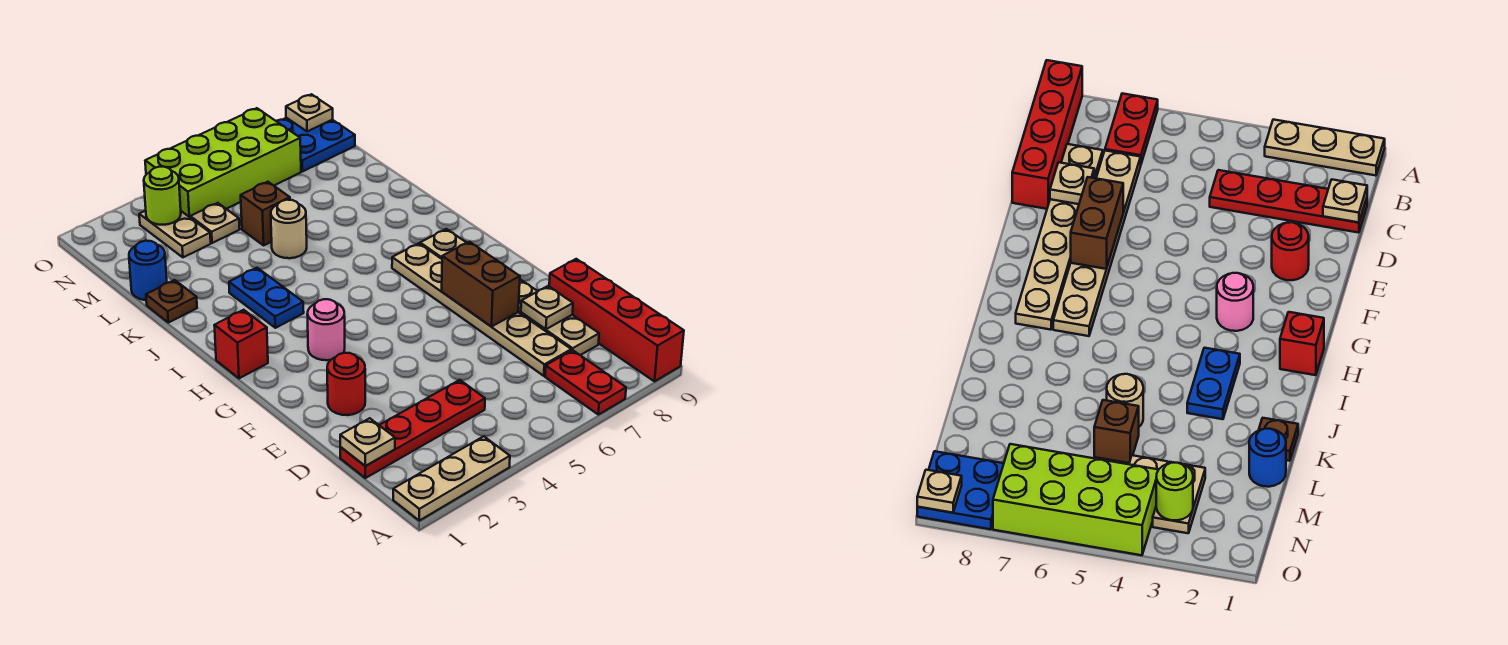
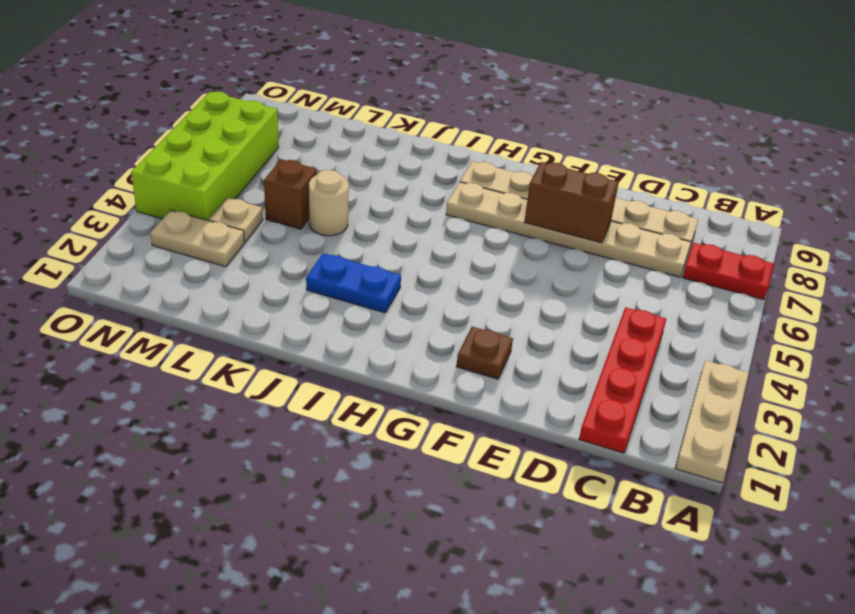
brown 1x1 plate [456,327,513,379] -> brown 1x1 plate moved to [146,280,197,323]
none -> red 1x4 brick [549,259,684,381]
none -> red 1x1 round brick [327,353,365,415]
none -> pink 1x1 round brick [307,299,345,360]

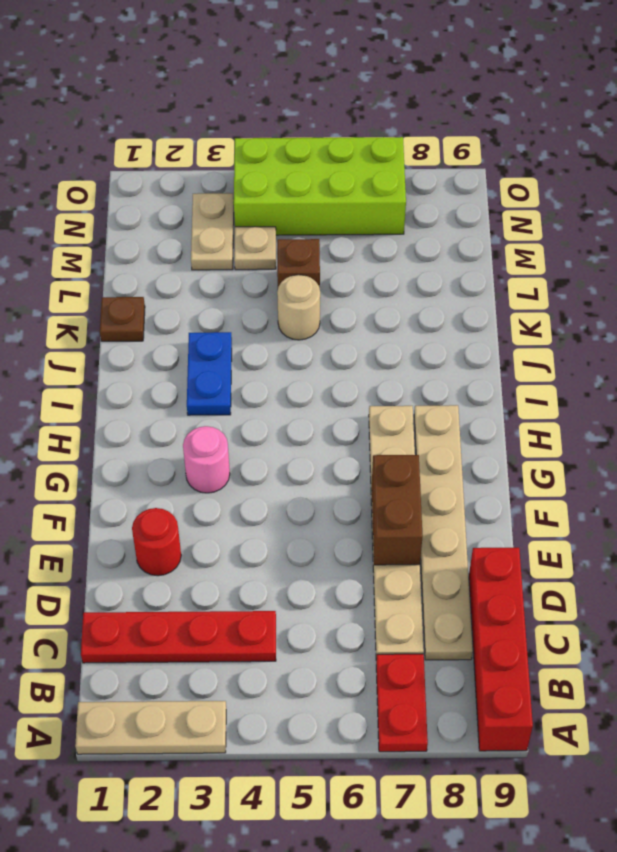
none -> red 1x1 brick [214,310,268,378]
none -> blue 1x1 round brick [129,241,167,300]
none -> blue 2x2 plate [277,118,355,172]

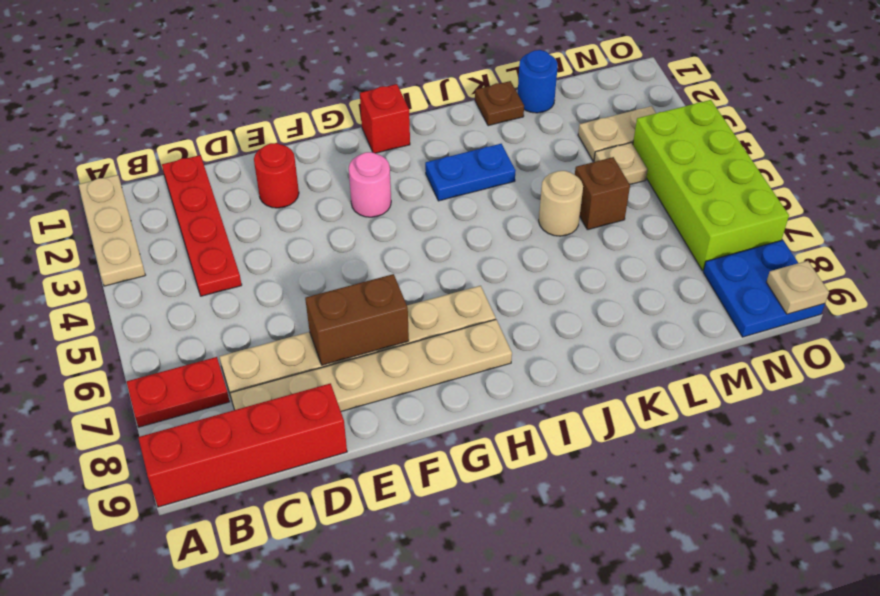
none -> tan 1x1 plate [340,418,395,466]
none -> tan 1x1 plate [521,286,573,329]
none -> lime 1x1 round brick [144,167,181,225]

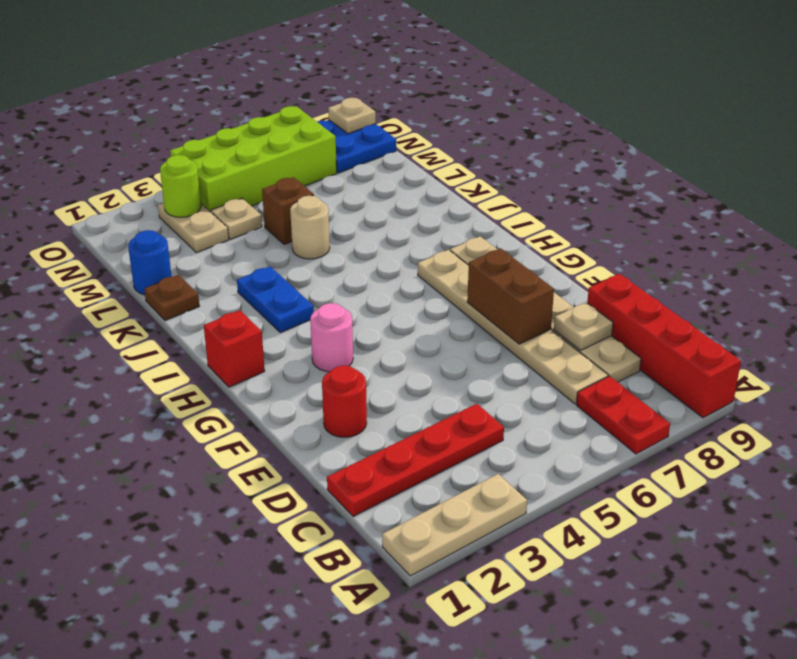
none -> tan 1x1 plate [340,418,395,466]

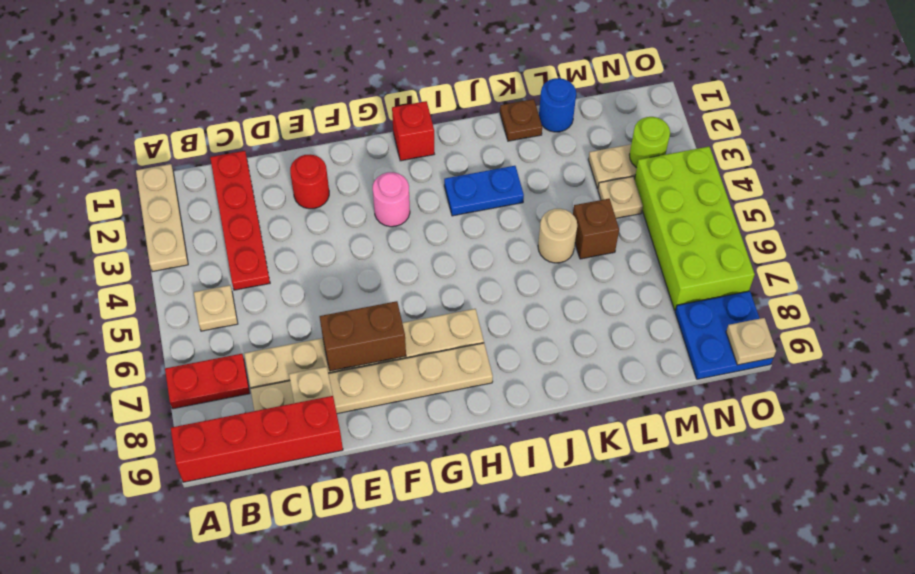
tan 1x1 plate [194,285,238,331] -> tan 1x1 plate moved to [340,418,395,466]

